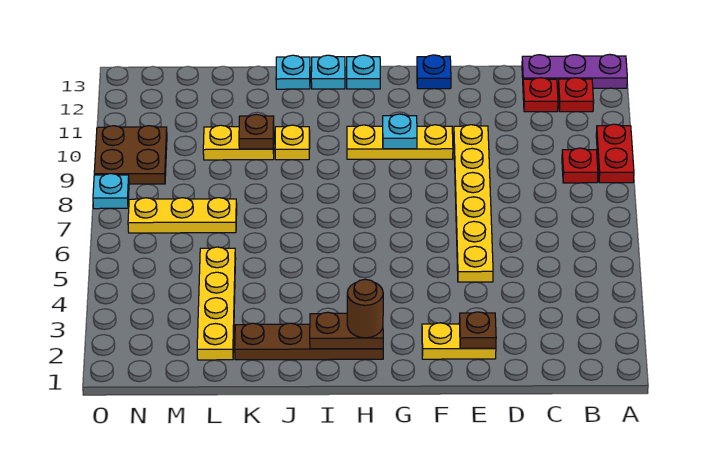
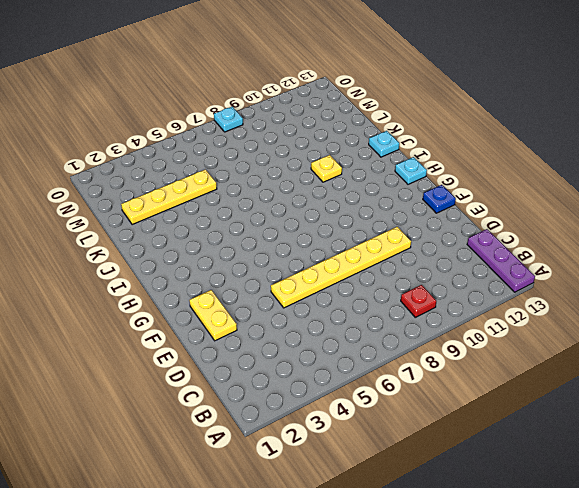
none -> red 1x2 plate [596,124,634,183]
none -> red 1x1 plate [558,78,594,112]
none -> red 1x1 plate [523,78,558,112]

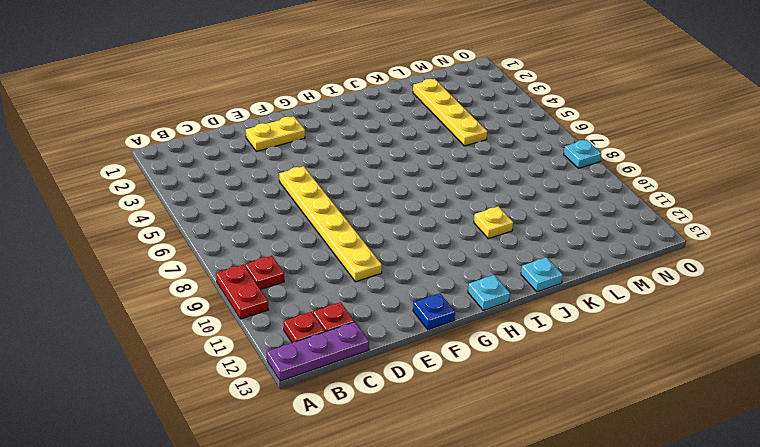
none -> yellow 1x3 plate [347,125,453,159]
none -> brown 1x4 plate [235,323,383,360]
none -> cyan 1x1 plate [311,55,345,89]

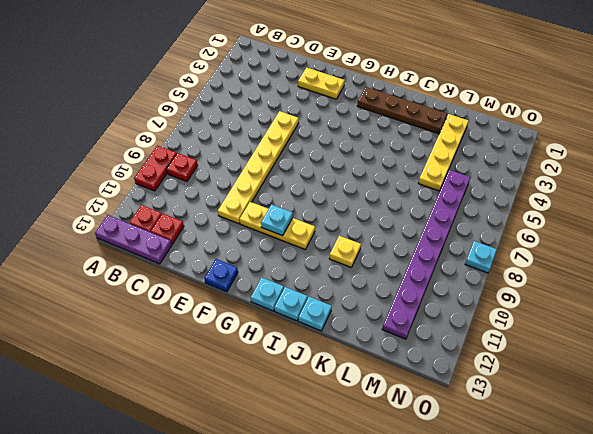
purple 1x8 plate [382,170,470,339] -> yellow 1x3 plate [128,198,237,233]
none -> yellow 1x2 plate [203,125,274,160]
none -> brown 2x2 plate [94,126,167,184]
none -> brown 1x1 plate [459,312,496,348]

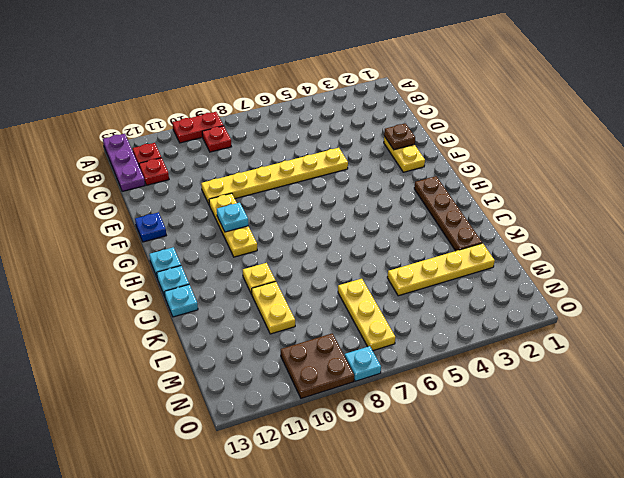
none -> brown 1x2 plate [310,312,383,349]
none -> brown 1x1 plate [239,114,274,149]
none -> brown 1x1 round brick [347,279,383,338]

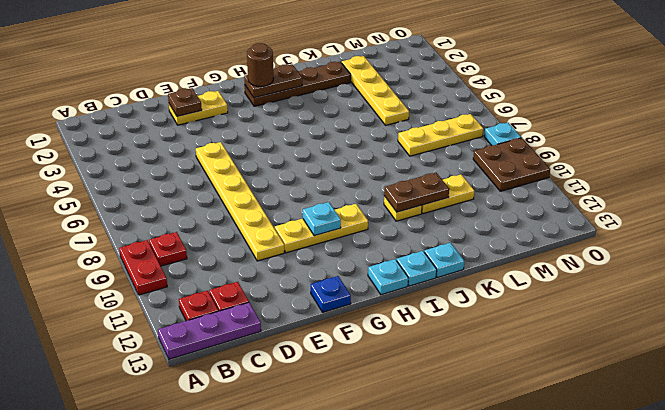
brown 1x2 plate [384,173,449,212] -> brown 1x1 plate [239,114,274,149]

